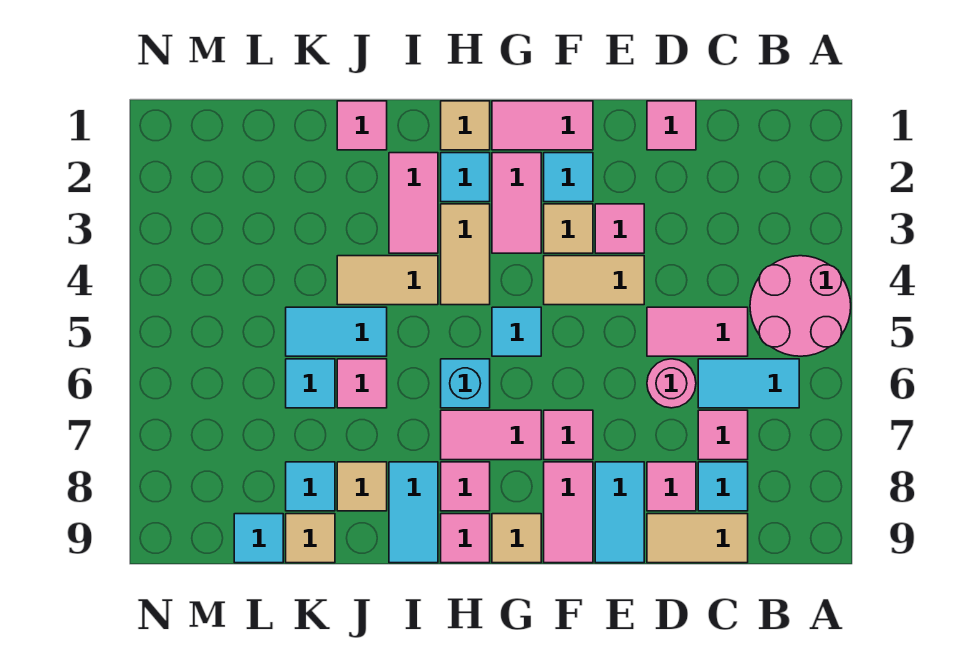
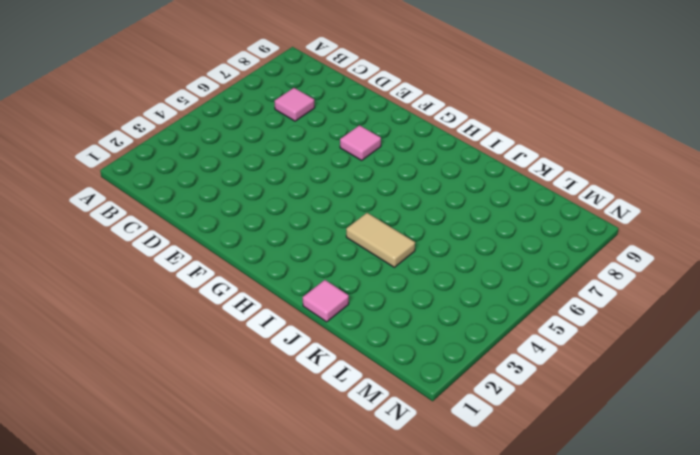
none -> pink 2x2 round brick [750,256,851,356]
none -> cyan 1x2 tile [698,359,799,408]
none -> pink 1x2 tile [647,307,748,356]
none -> cyan 1x1 tile [698,462,748,511]

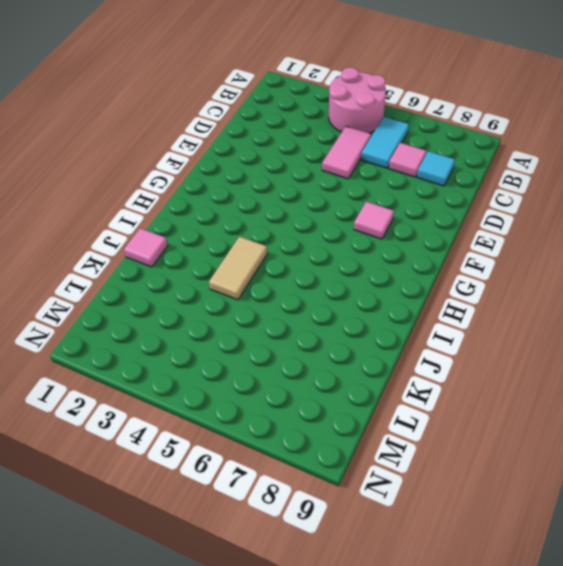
none -> tan 1x2 tile [647,514,748,563]
none -> pink 1x1 tile [647,101,696,150]
none -> pink 1x1 round brick [647,359,696,408]
none -> pink 1x1 tile [647,462,696,511]

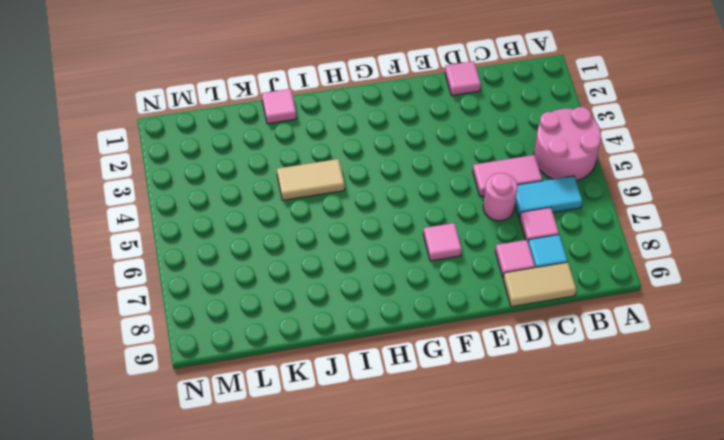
none -> pink 1x1 tile [595,204,644,253]
none -> tan 1x2 tile [544,256,644,305]
none -> cyan 1x2 tile [595,462,644,563]
none -> pink 1x2 tile [492,101,593,150]

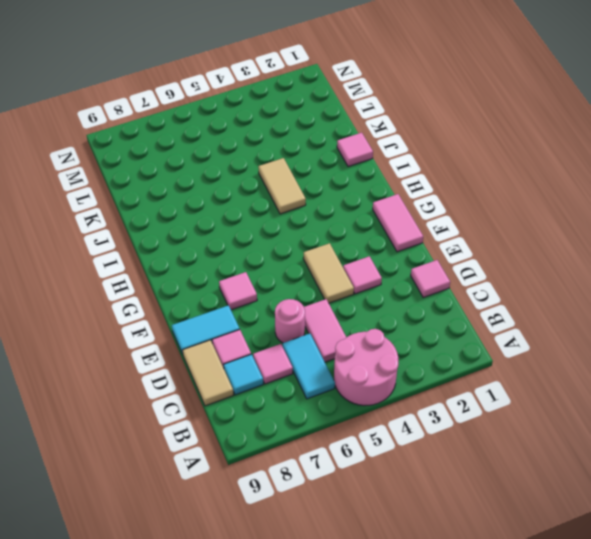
none -> cyan 1x1 tile [544,153,593,202]
none -> tan 1x1 tile [544,204,593,253]
none -> pink 1x2 tile [544,462,593,563]
none -> pink 1x2 tile [492,153,541,253]

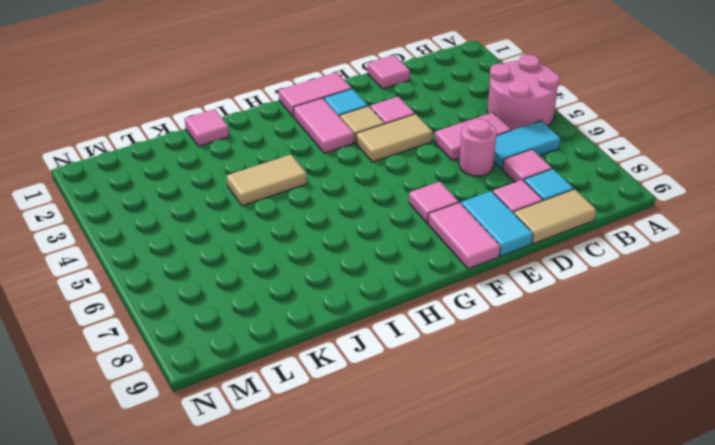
none -> cyan 1x1 tile [492,307,541,356]
none -> pink 1x2 tile [441,410,541,460]
none -> tan 1x1 tile [492,514,541,563]
none -> tan 1x1 tile [441,101,490,150]

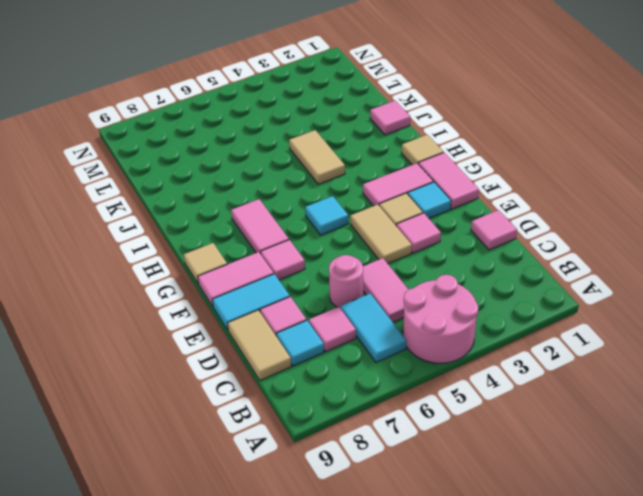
none -> cyan 1x1 tile [441,153,490,202]
none -> tan 1x2 tile [441,204,490,305]
none -> cyan 1x1 brick [441,359,490,408]
none -> pink 1x1 tile [441,462,490,511]

